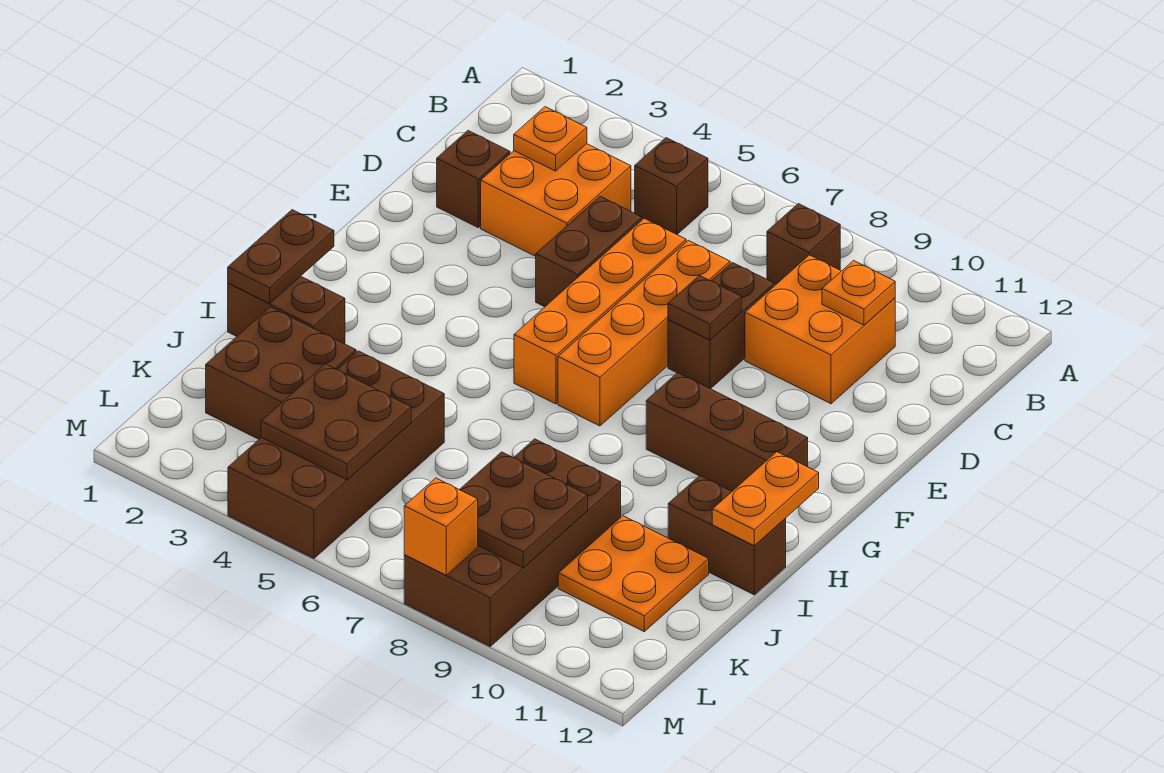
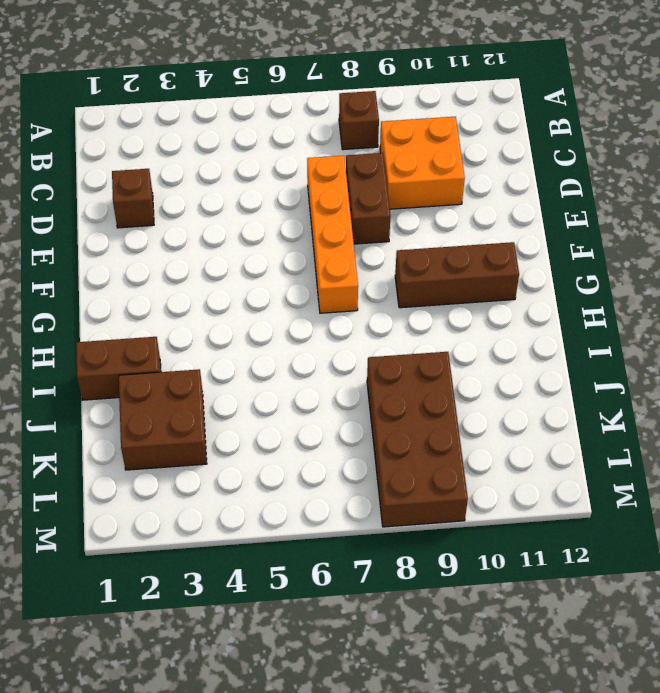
none -> brown 1x1 brick [635,138,708,234]
none -> orange 2x2 brick [481,144,631,256]
none -> brown 1x2 brick [536,196,642,307]

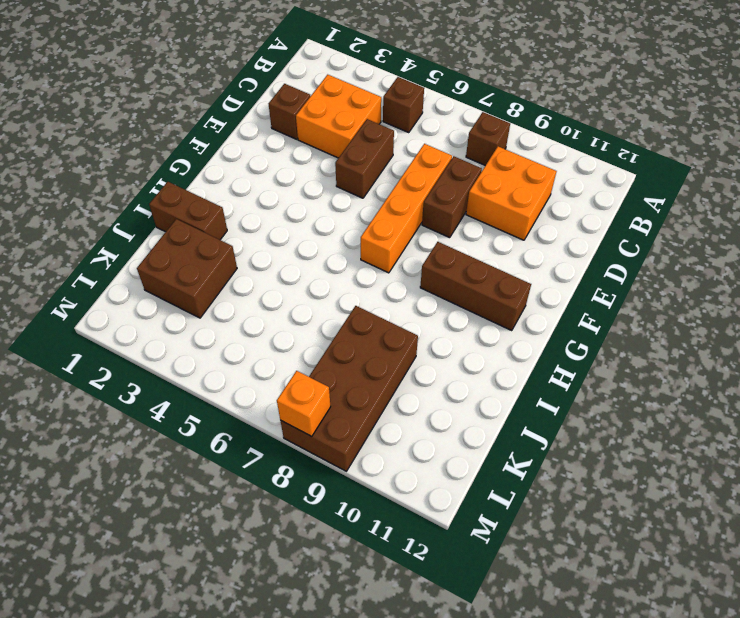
none -> orange 1x4 brick [514,218,686,404]
none -> brown 1x2 brick [668,476,786,595]
none -> brown 2x4 brick [228,351,444,558]

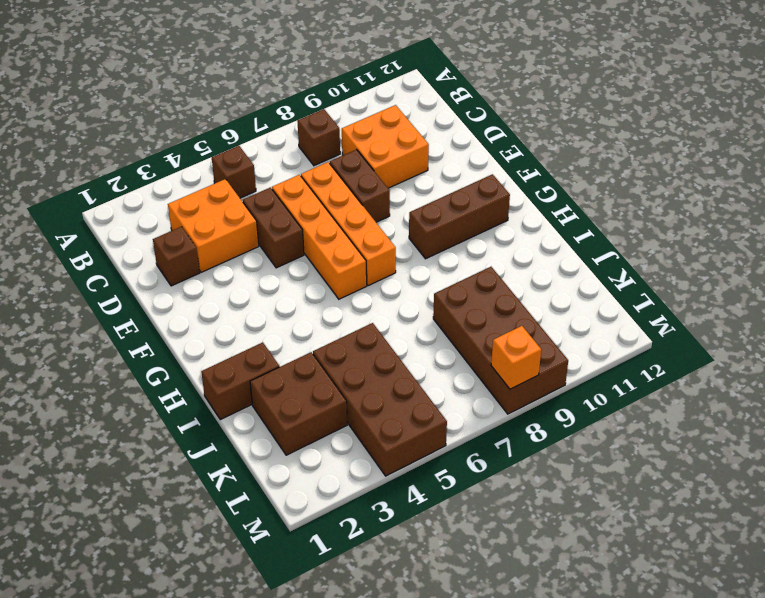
none -> brown 1x2 brick [668,476,786,595]
none -> orange 2x2 plate [558,516,709,632]
none -> orange 1x1 plate [514,107,587,171]

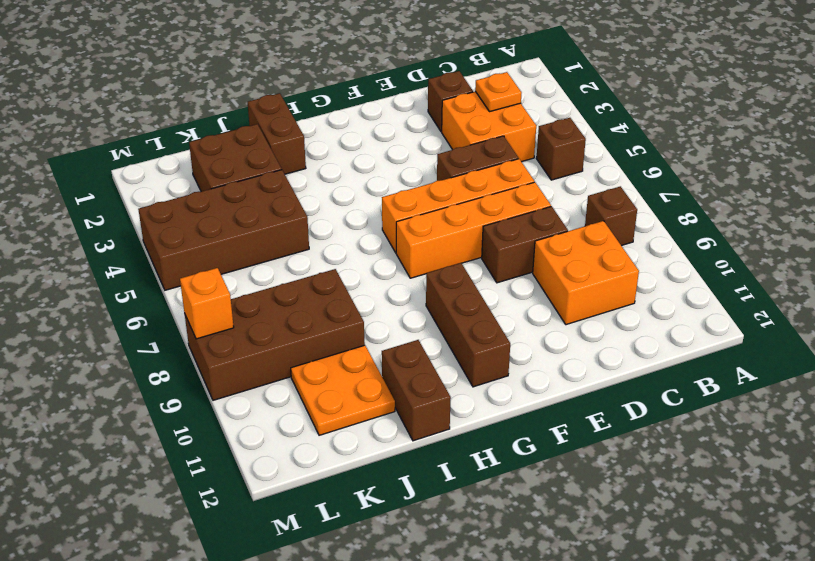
none -> orange 1x1 plate [822,261,895,325]
none -> brown 1x1 plate [668,276,741,340]
none -> brown 1x2 plate [228,210,334,304]

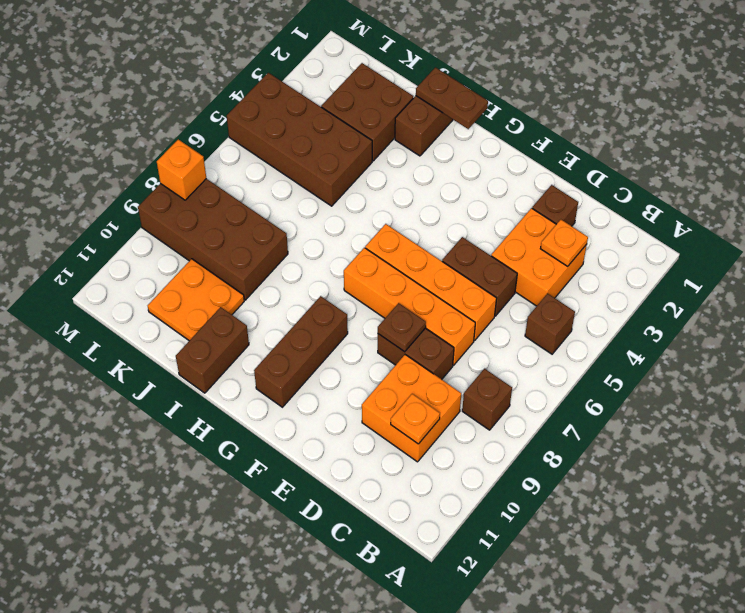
none -> orange 1x2 plate [712,452,819,545]
none -> brown 2x2 plate [261,364,411,480]
none -> brown 2x2 plate [459,452,588,568]

